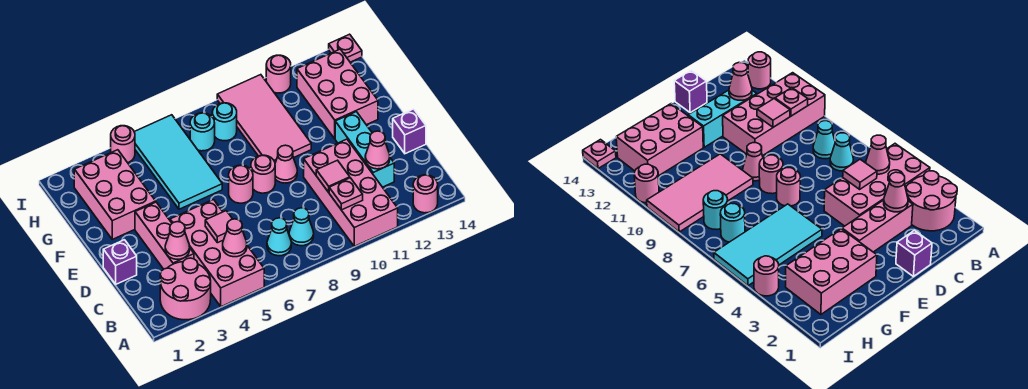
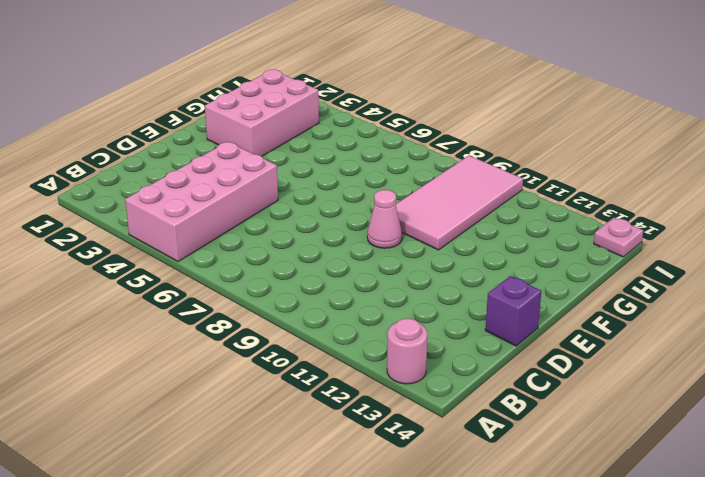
none -> pink 2x2 round brick [160,258,211,320]
none -> pink 2x4 brick [304,139,398,246]
none -> cyan 1x1 cone [267,218,291,256]

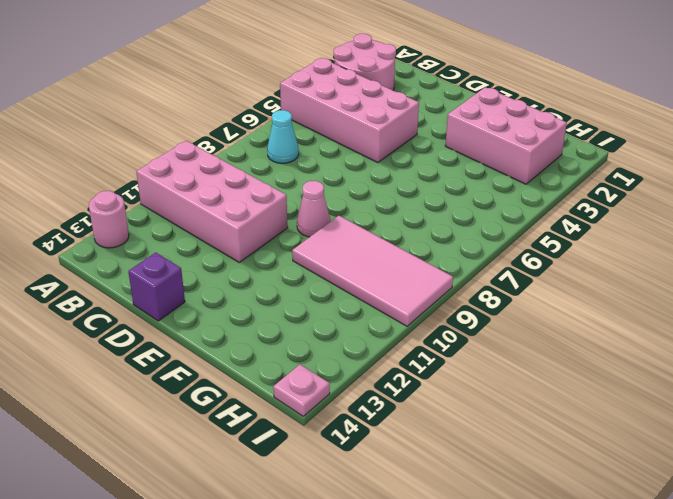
none -> cyan 1x1 cone [289,208,314,246]
none -> pink 1x3 brick [135,202,194,269]
none -> cyan 1x3 brick [335,112,394,187]

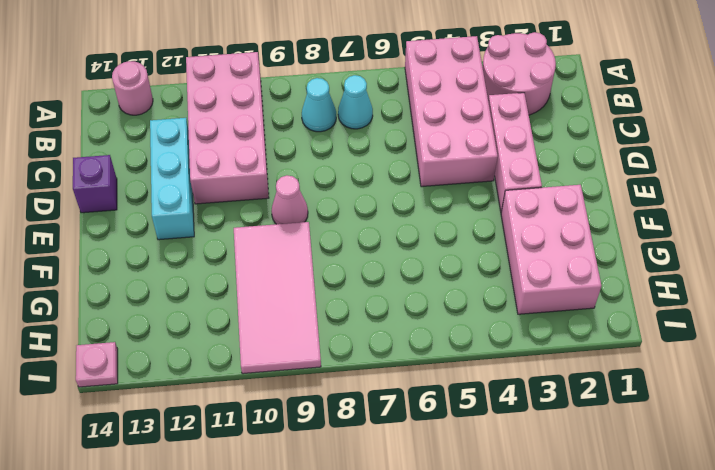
none -> purple 1x1 brick [103,240,137,284]
none -> pink 1x1 round brick [229,165,253,203]
none -> pink 1x1 round brick [251,155,275,193]

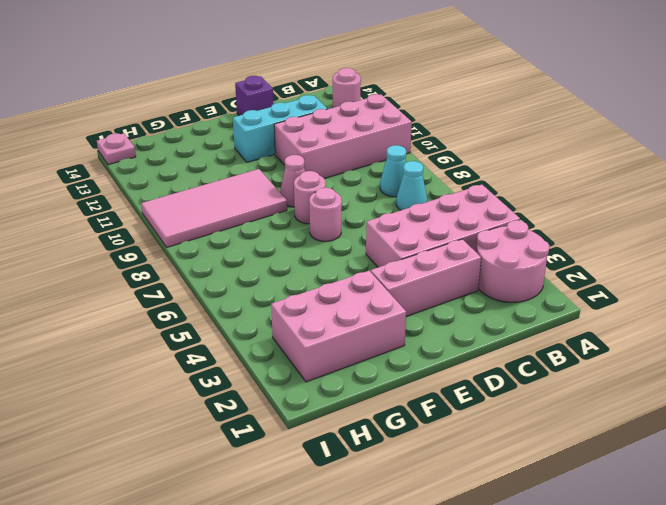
none -> purple 1x1 brick [103,240,137,284]
none -> cyan 2x4 tile [134,115,222,209]
none -> pink 2x3 brick [297,49,378,139]

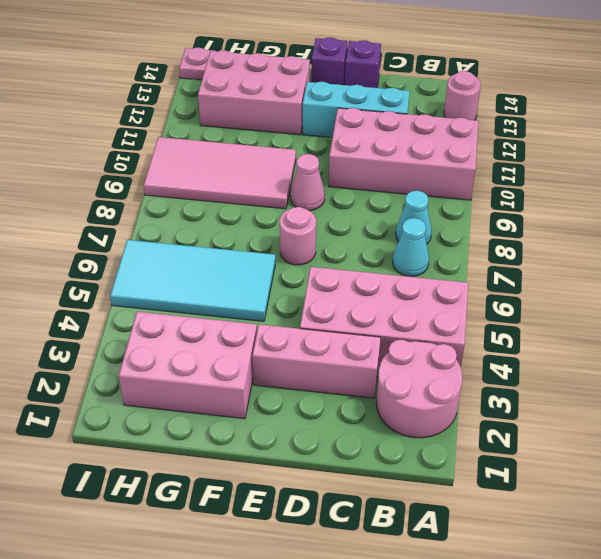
purple 1x1 brick [311,38,347,85] -> purple 1x1 brick moved to [103,240,137,284]
none -> pink 1x1 round brick [251,155,275,193]
none -> cyan 1x1 round brick [190,113,215,151]
none -> cyan 1x1 round brick [212,103,237,141]

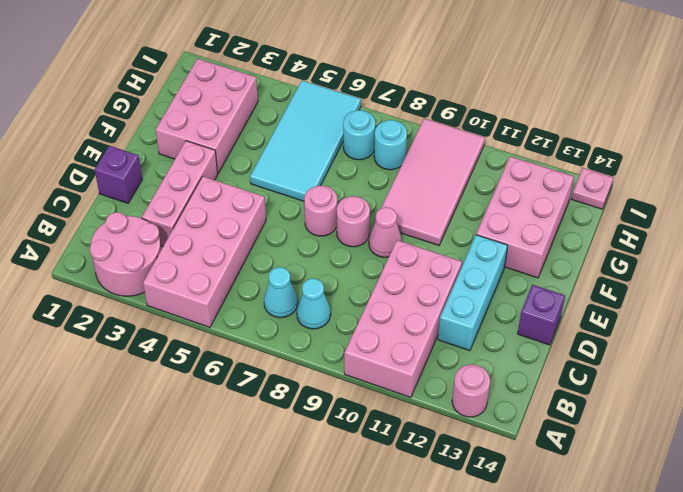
none -> pink 1x1 round brick [111,126,135,163]
none -> pink 1x1 round brick [266,55,291,93]
none -> pink 1x1 cone [223,219,247,257]

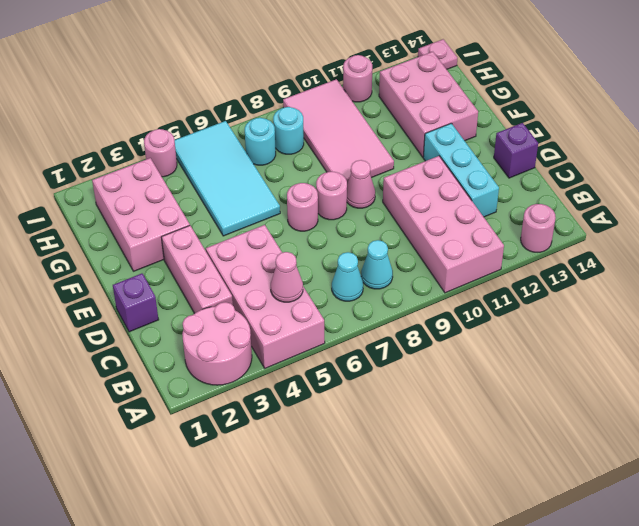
none -> pink 1x1 plate [329,178,363,210]
none -> pink 1x1 cone [165,222,190,259]
none -> pink 1x1 tile [205,211,232,243]

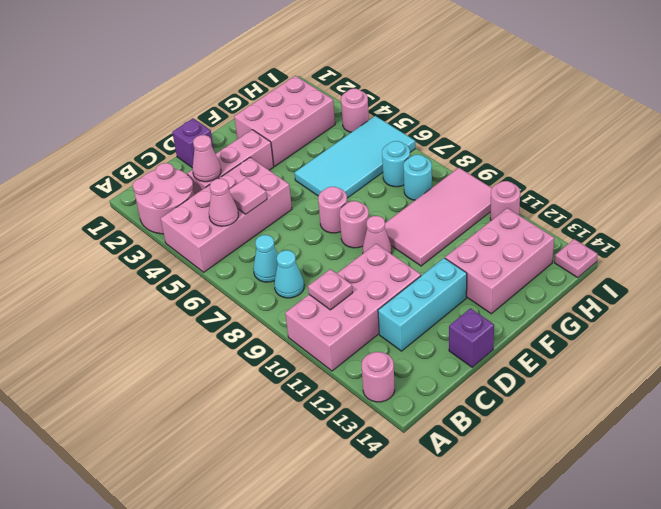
none -> pink 1x1 tile [316,160,350,192]
none -> pink 1x1 cone [365,131,390,169]

